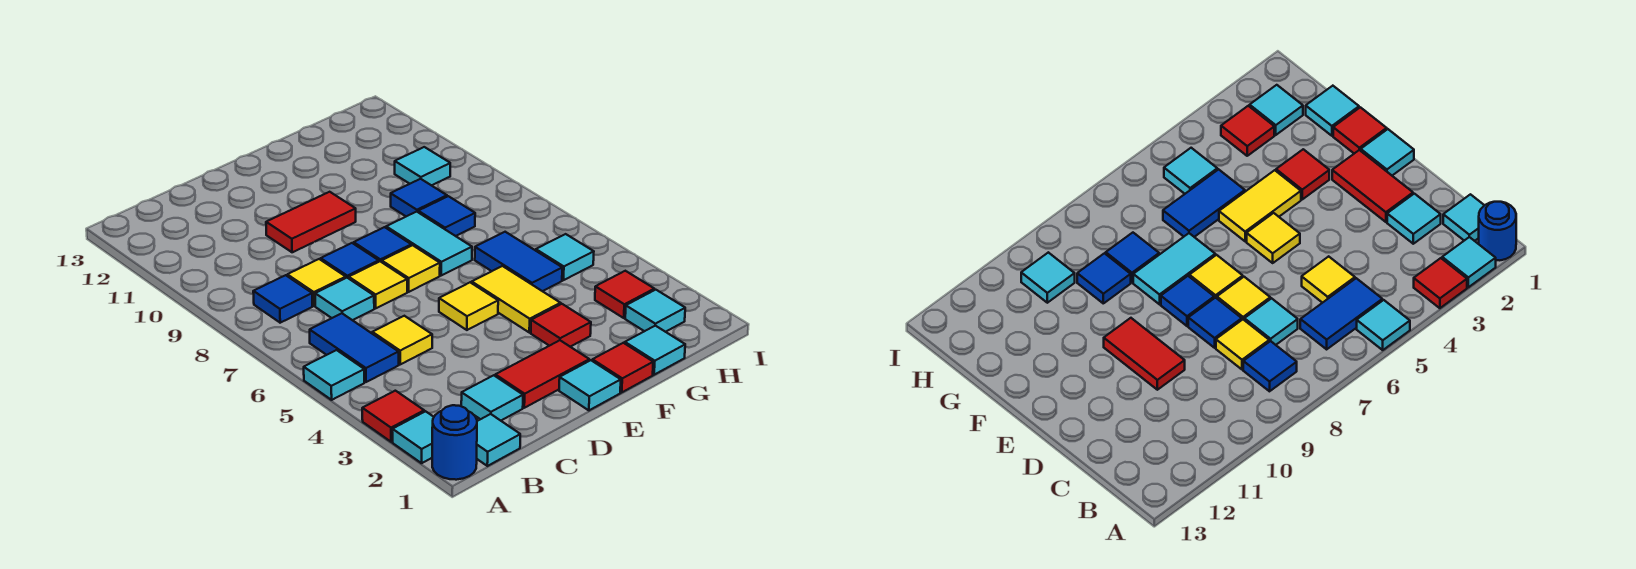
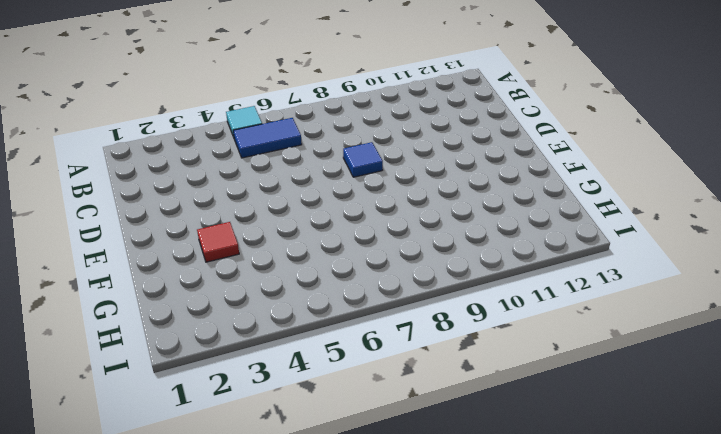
none -> blue 1x1 round brick [432,405,477,480]
none -> cyan 1x1 tile [392,411,434,463]
none -> red 1x1 tile [362,391,424,442]
none -> cyan 1x1 tile [477,414,520,466]

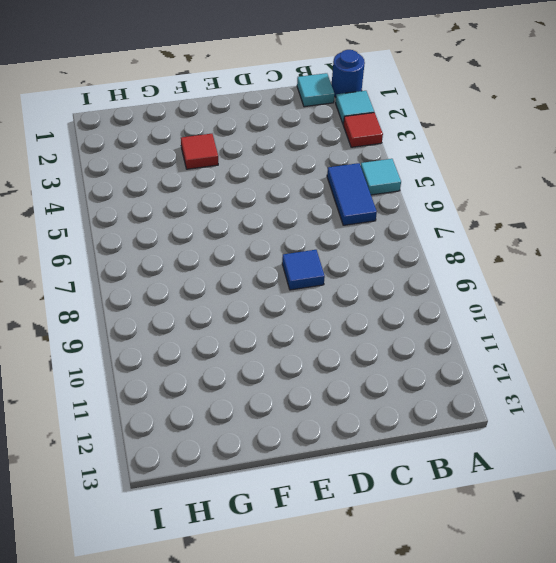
none -> blue 1x1 tile [253,275,312,323]
none -> cyan 1x1 tile [461,375,523,421]
none -> yellow 1x1 tile [372,316,432,364]
none -> cyan 1x1 tile [315,278,374,320]

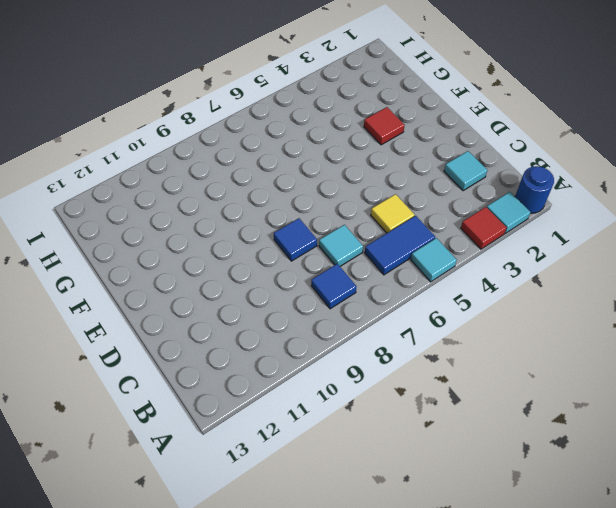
none -> cyan 1x1 tile [477,414,520,466]
none -> yellow 1x1 tile [287,259,346,306]
none -> red 1x2 tile [495,340,589,408]
none -> yellow 1x1 tile [349,261,407,308]

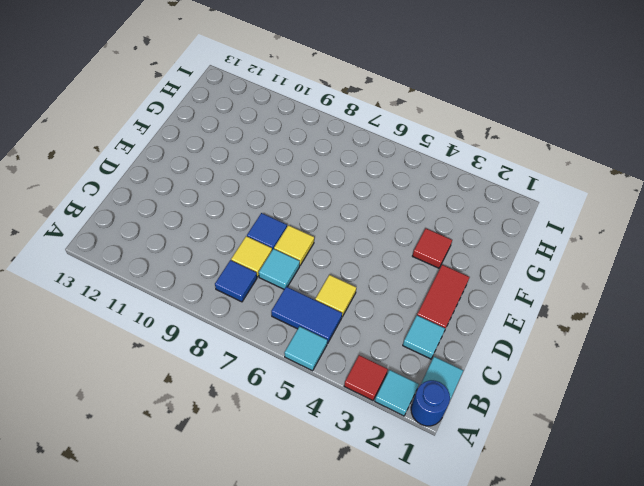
none -> red 1x2 tile [266,192,356,252]
none -> cyan 1x1 tile [559,360,621,410]
none -> yellow 1x1 tile [439,282,498,330]
none -> yellow 1x1 tile [382,245,440,292]

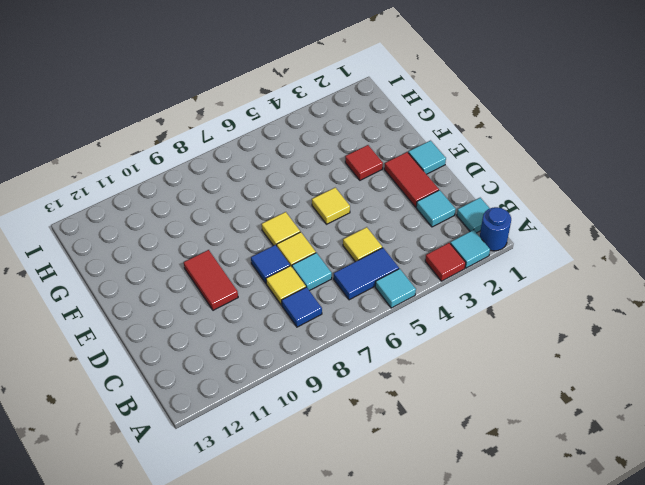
none -> blue 1x1 tile [354,227,411,262]
none -> red 1x1 tile [592,343,653,392]
none -> yellow 1x2 tile [472,266,560,333]
none -> cyan 1x2 tile [386,212,472,275]

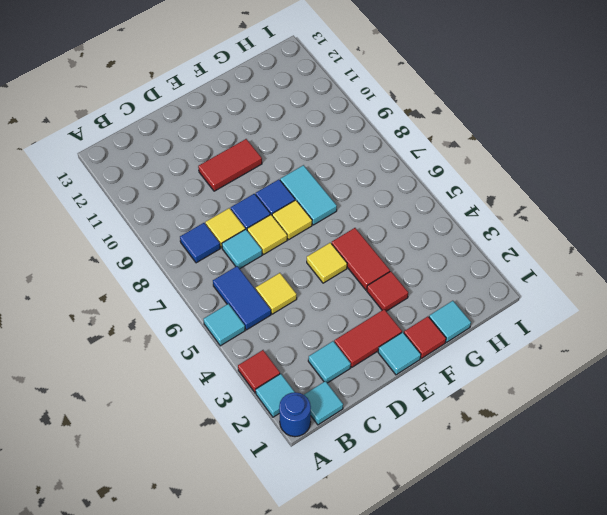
red 1x2 tile [332,228,390,290] -> yellow 1x2 tile [472,266,560,333]
none -> blue 1x2 tile [475,232,562,291]
none -> blue 1x1 tile [418,196,475,236]
none -> blue 1x1 tile [391,179,447,216]
none -> cyan 1x1 tile [625,290,685,332]

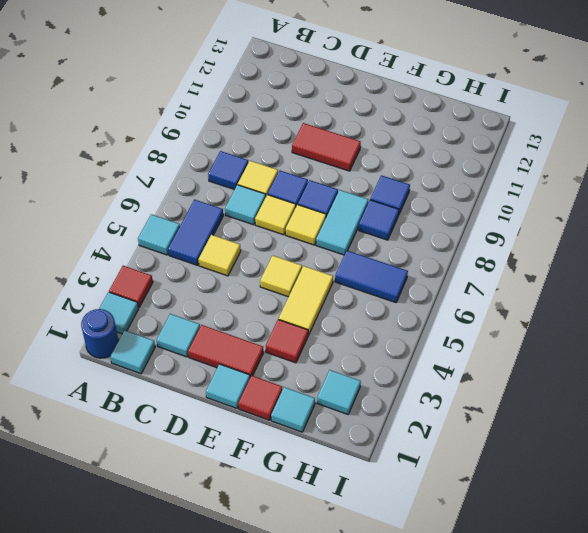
blue 1x2 tile [335,251,408,303] -> blue 1x2 tile turned to [475,232,562,291]
none -> red 1x1 tile [595,271,654,318]
none -> cyan 1x1 tile [536,234,594,280]
none -> cyan 1x1 tile [395,147,450,186]

